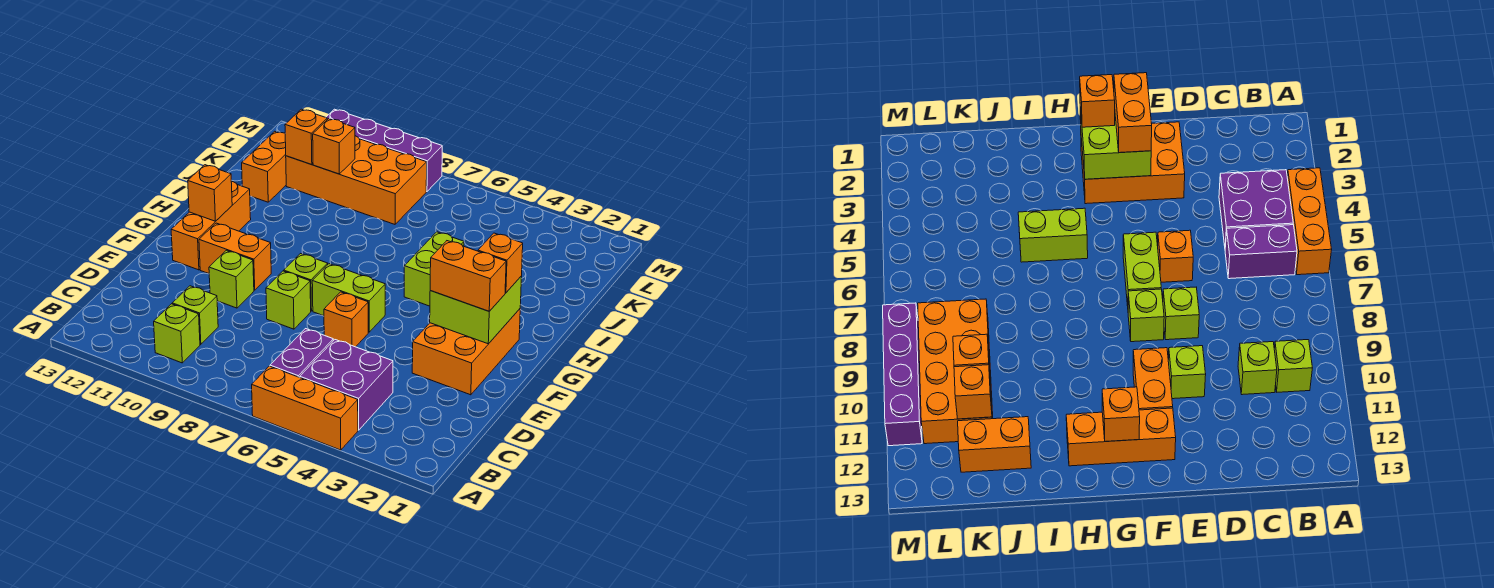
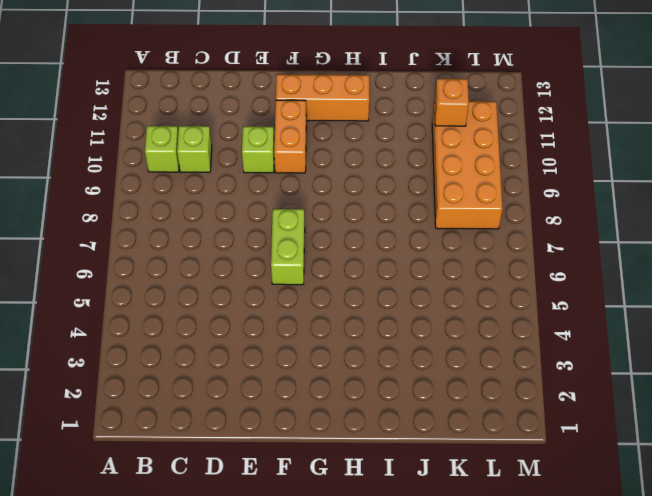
none -> orange 1x3 brick [252,366,358,450]
none -> purple 2x2 brick [300,340,393,430]
none -> purple 1x2 brick [270,329,333,377]

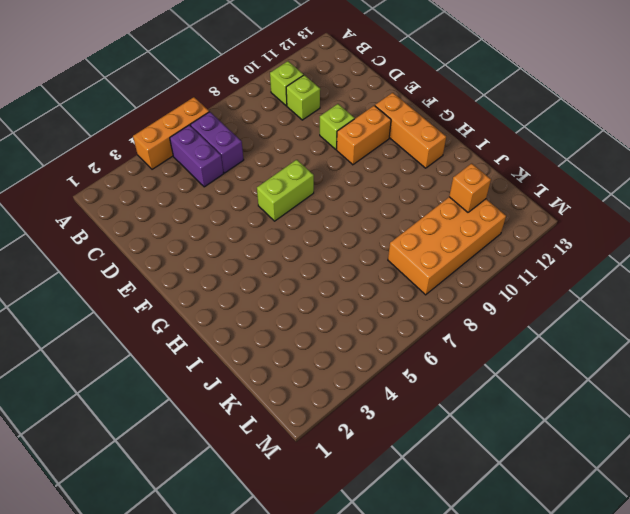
purple 1x2 brick [170,125,224,187] -> purple 2x2 brick [300,340,393,430]
none -> orange 2x3 brick [412,309,520,395]
none -> orange 1x1 brick [324,292,368,347]
none -> lime 1x1 brick [266,271,311,329]

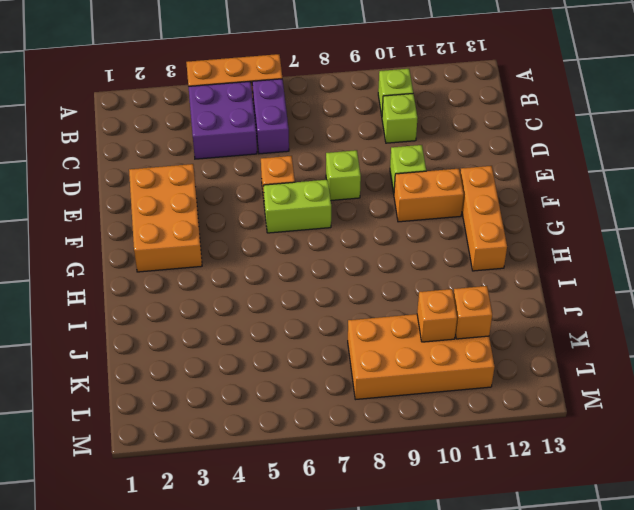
none -> lime 1x1 brick [284,254,328,311]
none -> lime 1x2 brick [404,232,464,306]
none -> orange 1x2 brick [242,131,286,202]

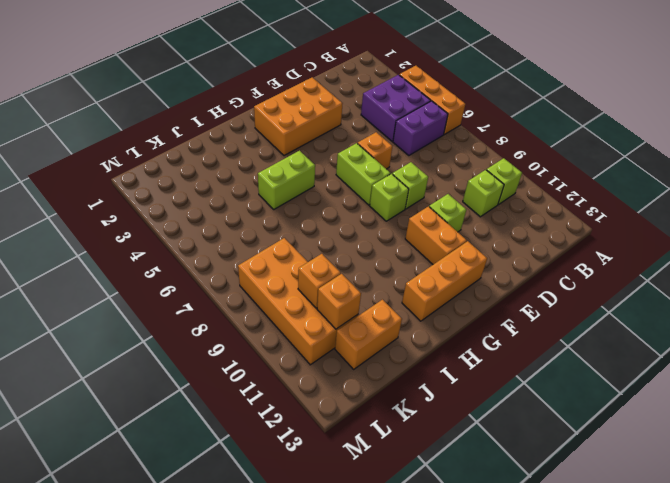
none -> purple 1x4 brick [326,109,442,191]
none -> lime 2x2 brick [430,276,522,344]
none -> orange 1x1 brick [188,165,232,221]

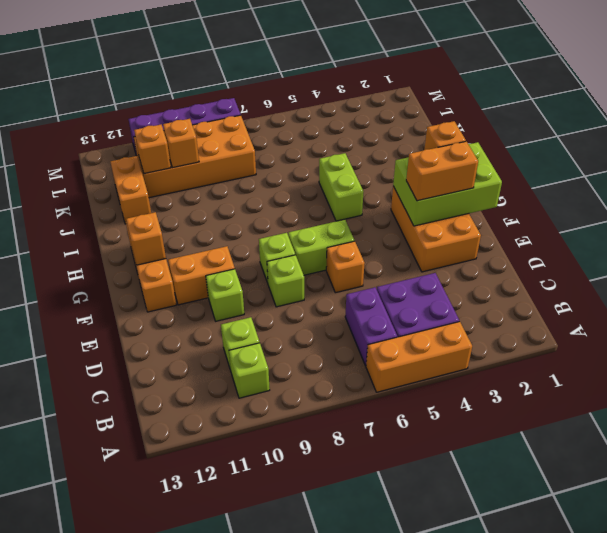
lime 2x3 brick [393,142,502,226] -> lime 2x2 brick [430,276,522,344]

